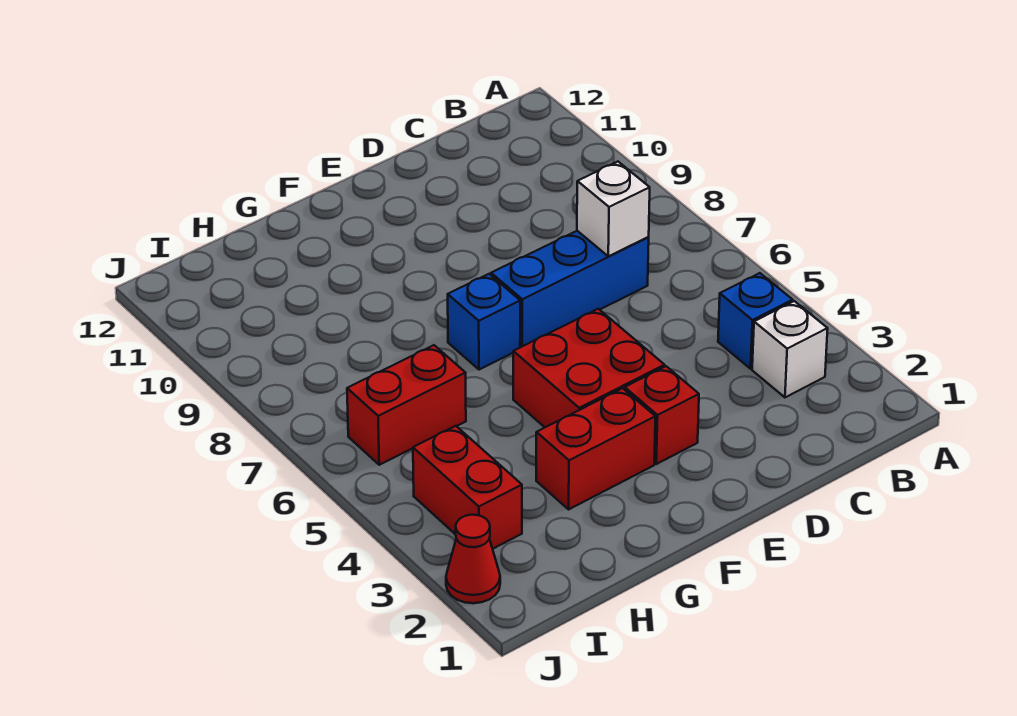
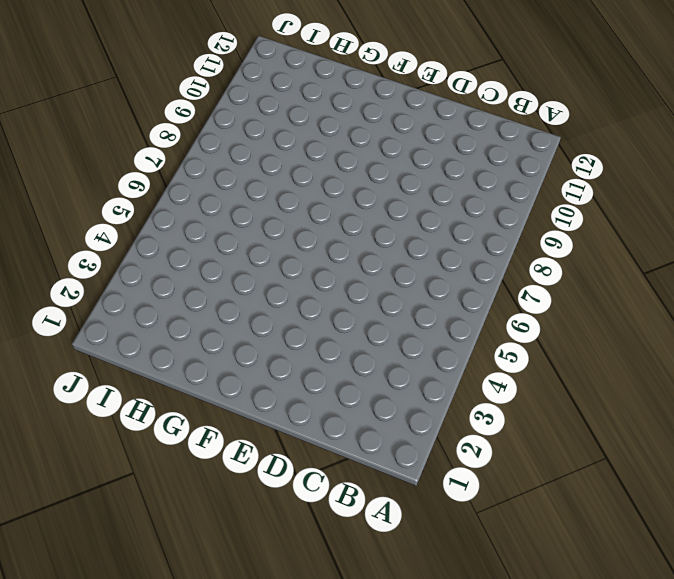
none -> white 1x1 brick [752,301,828,397]
none -> blue 1x1 brick [718,273,793,369]

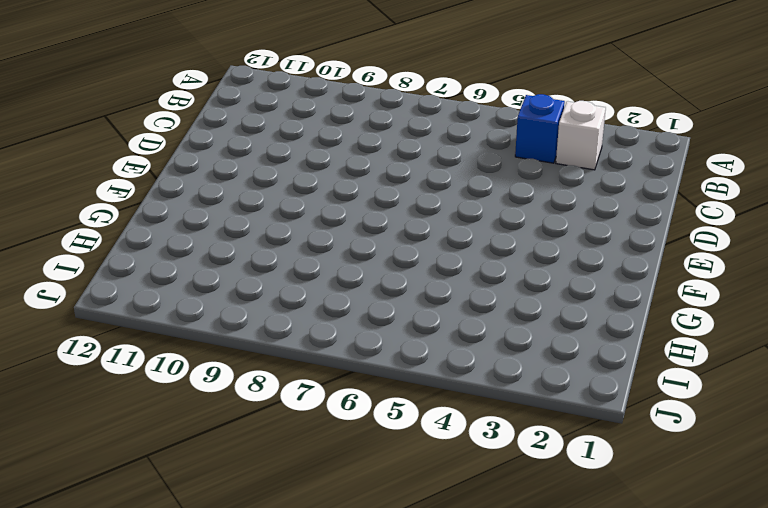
none -> blue 1x3 brick [491,231,649,347]
none -> red 1x1 brick [625,366,699,464]

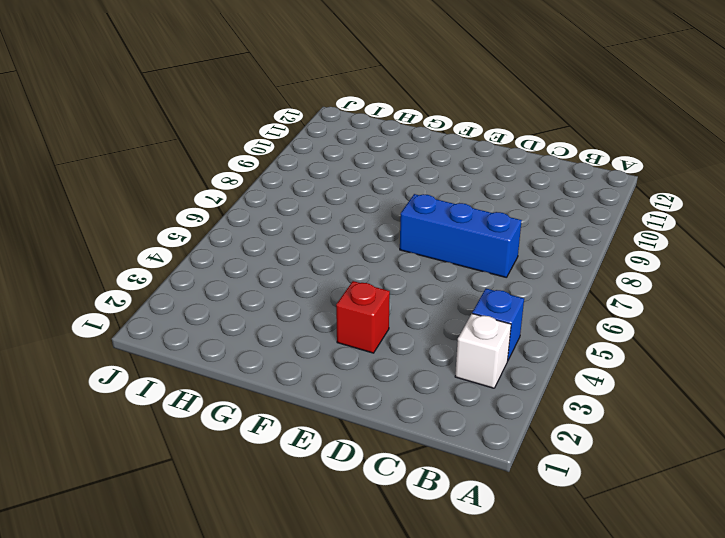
none -> red 2x2 brick [513,309,665,427]
none -> red 1x2 brick [536,388,655,509]

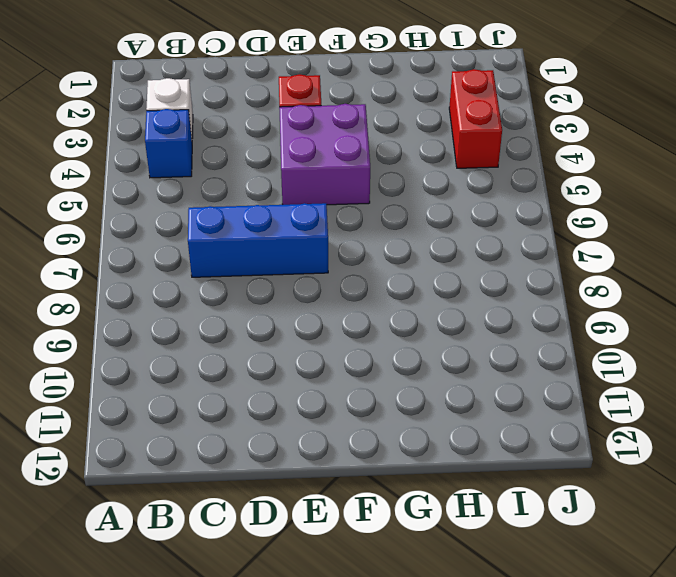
purple 2x2 brick [279,104,370,205] -> red 2x2 brick [513,309,665,427]
none -> red 1x2 brick [536,388,655,509]
none -> blue 1x1 brick [448,274,520,370]

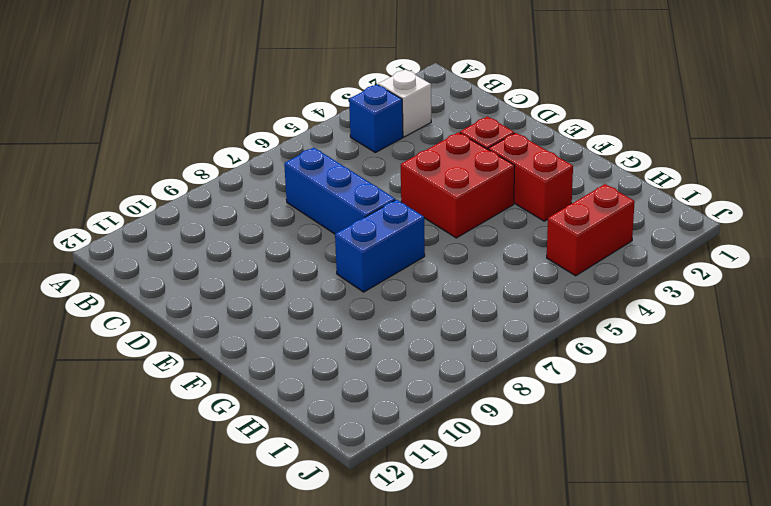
blue 1x2 brick [335,200,425,292] -> blue 1x1 brick [448,274,520,370]
none -> red 1x2 brick [347,345,466,465]
none -> red 1x1 cone [446,515,500,603]

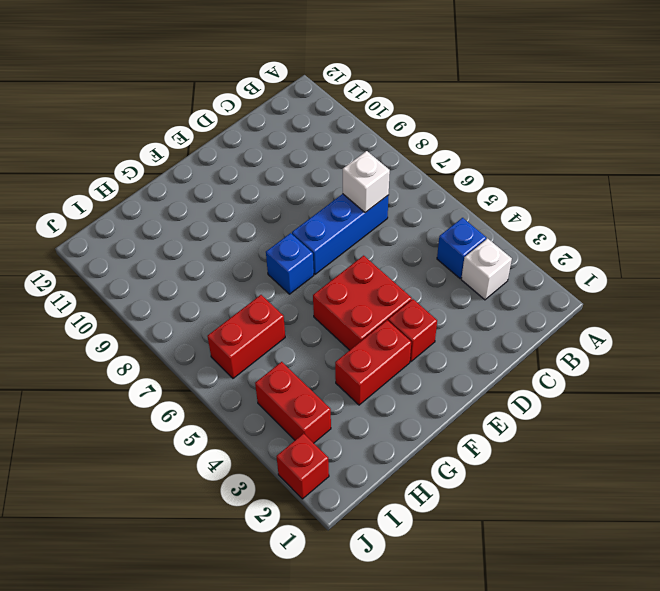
red 1x1 brick [276,433,329,499] -> red 1x1 cone [446,515,500,603]

